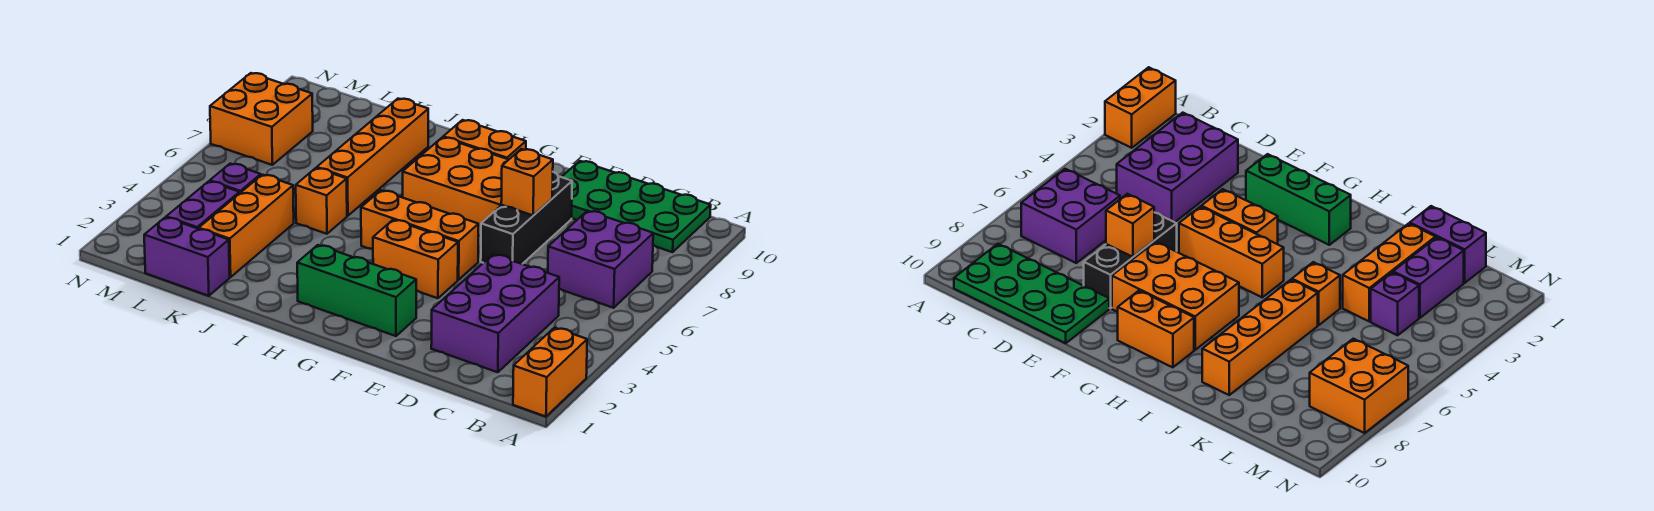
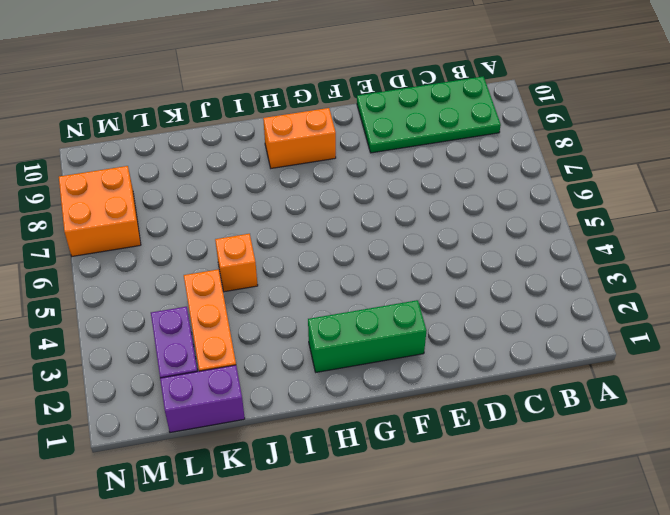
none -> orange 1x2 brick [513,328,587,417]
none -> purple 2x2 brick [548,211,653,308]
none -> purple 2x3 brick [431,254,559,372]

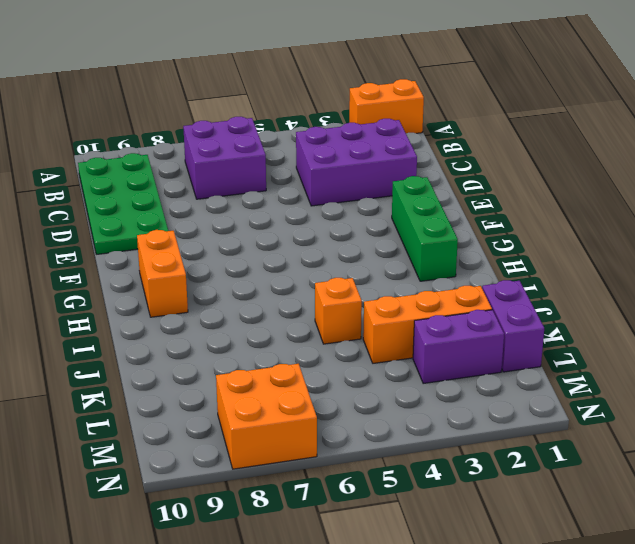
none -> black 1x3 brick [481,172,572,264]
none -> orange 1x2 brick [373,220,458,298]
none -> orange 1x3 brick [361,190,479,280]

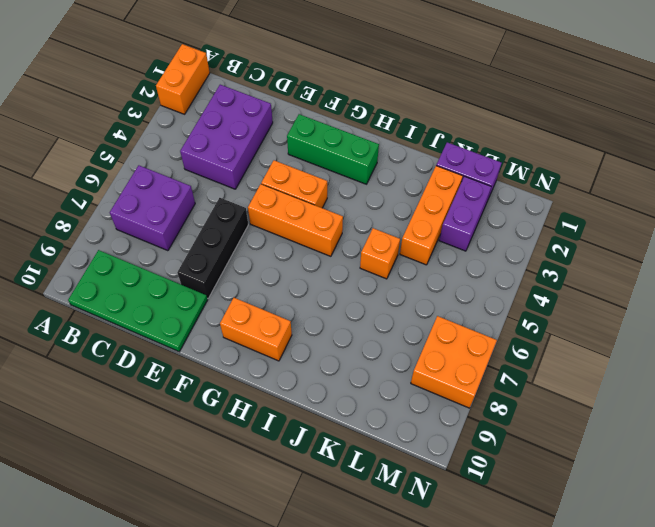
none -> orange 2x3 brick [403,137,509,236]
none -> orange 1x4 brick [317,99,428,216]
none -> purple 1x1 brick [210,164,261,194]

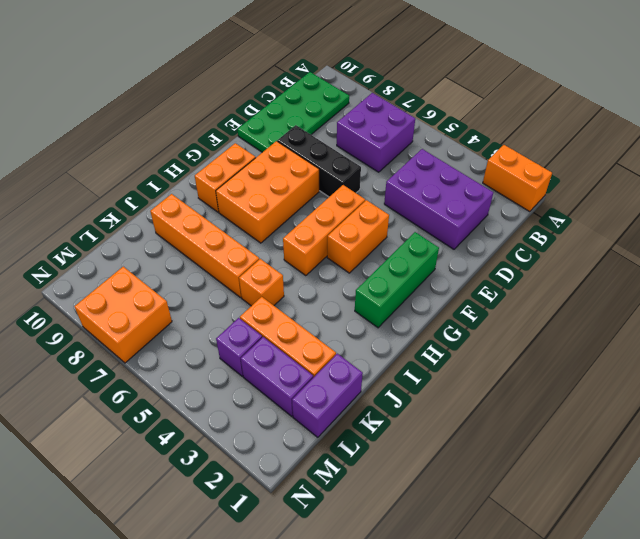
none -> orange 1x1 brick [501,149,553,215]

